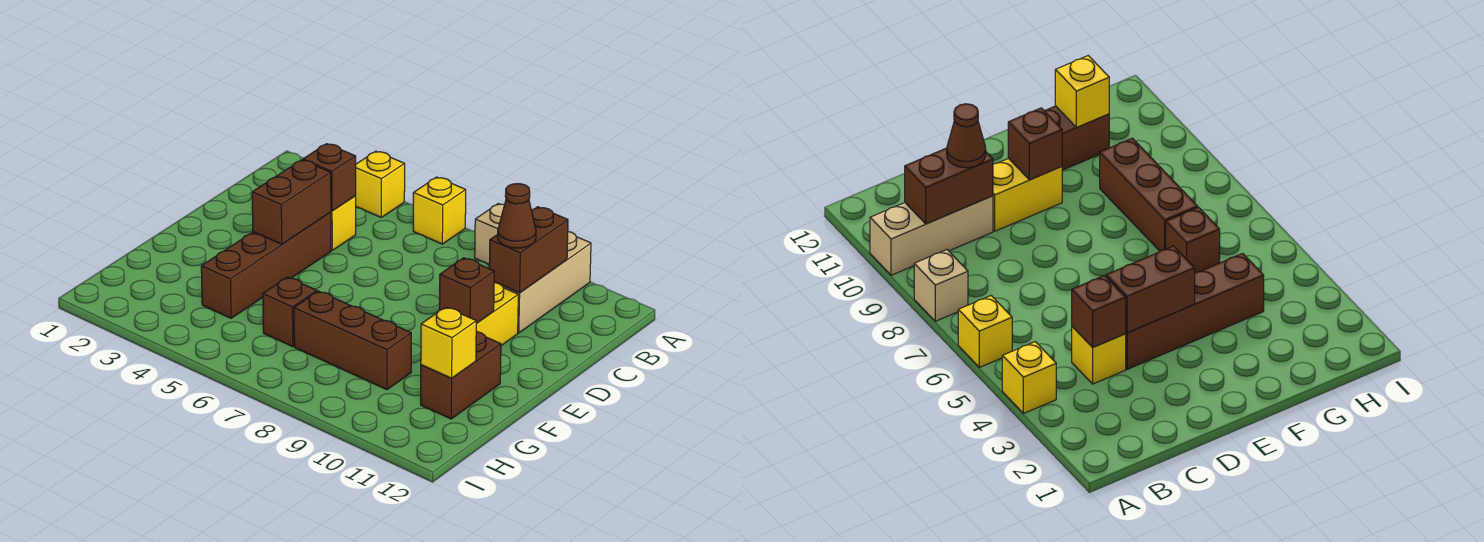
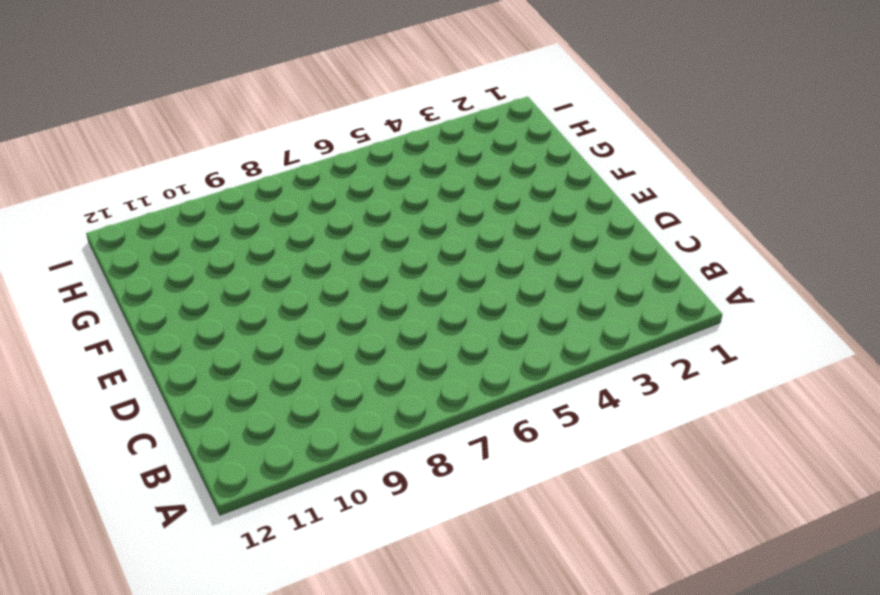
none -> yellow 1x1 brick [356,151,405,217]
none -> yellow 1x1 brick [413,177,466,244]
none -> tan 1x1 brick [475,203,505,264]

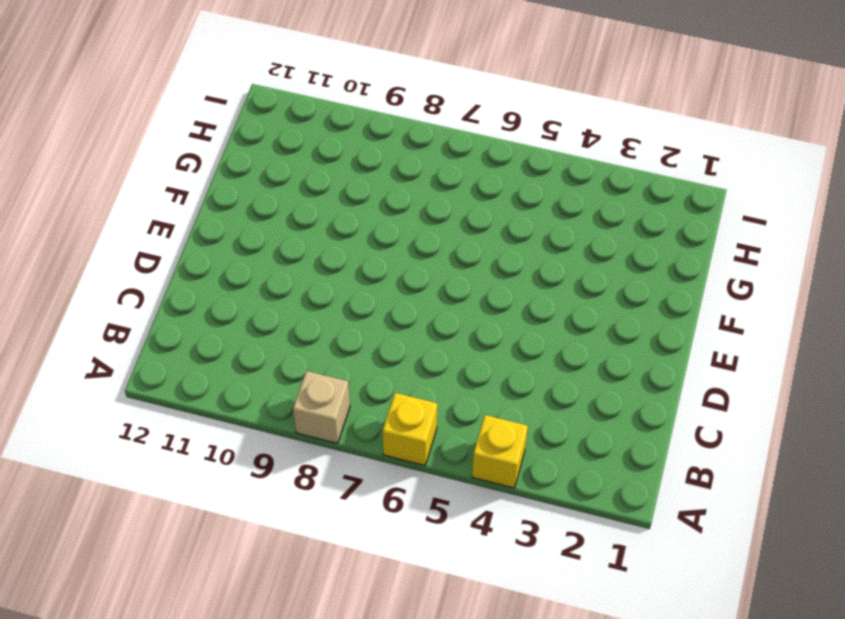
none -> tan 1x3 brick [503,232,591,333]
none -> yellow 1x1 brick [331,196,356,250]
none -> brown 1x4 brick [201,212,331,318]

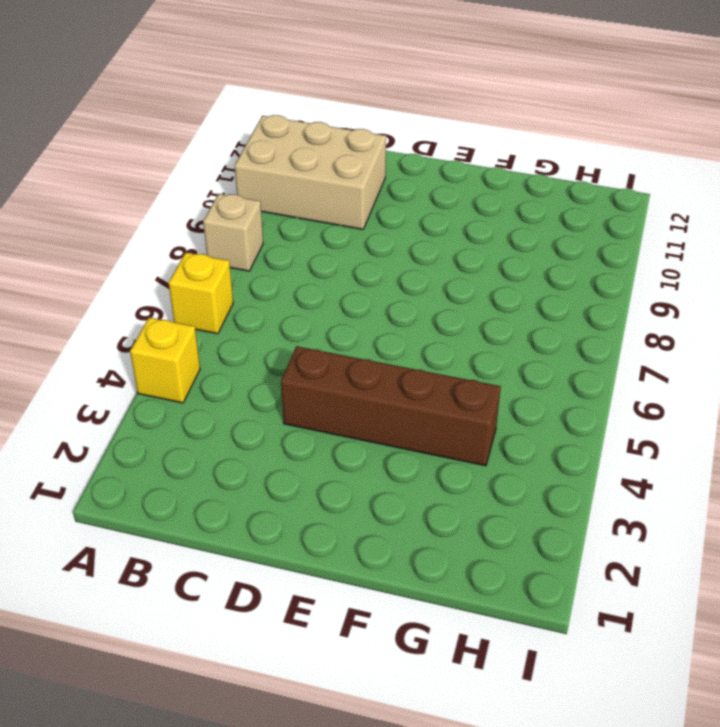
tan 2x3 brick [235,115,386,229] -> tan 1x3 brick [503,232,591,333]
none -> yellow 1x1 brick [331,196,356,250]
none -> yellow 1x2 brick [476,282,518,346]
none -> brown 1x2 brick [421,332,501,419]

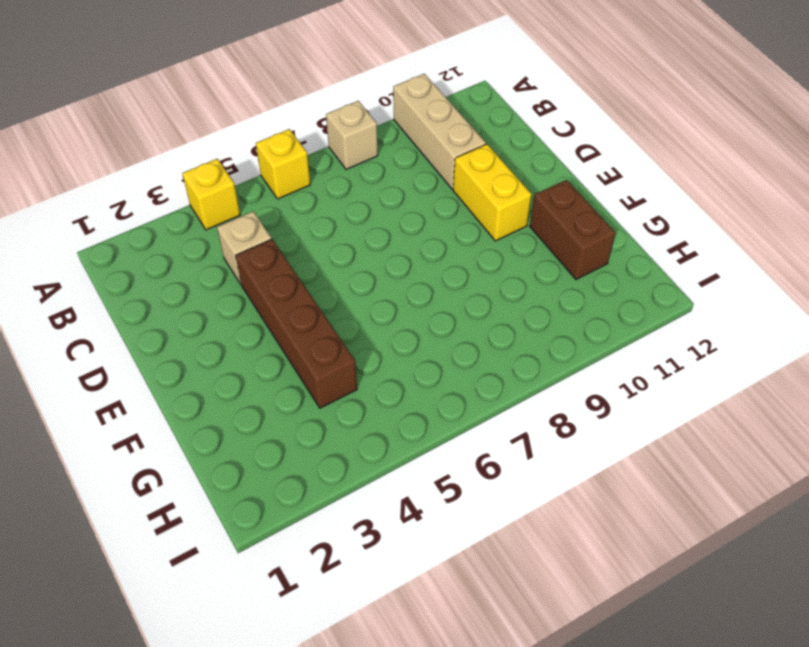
tan 1x1 brick [217,211,272,284] -> yellow 1x1 brick [331,196,356,250]
none -> brown 1x1 brick [263,277,317,346]
none -> brown 1x3 brick [294,291,411,390]
none -> brown 1x2 brick [489,207,568,293]

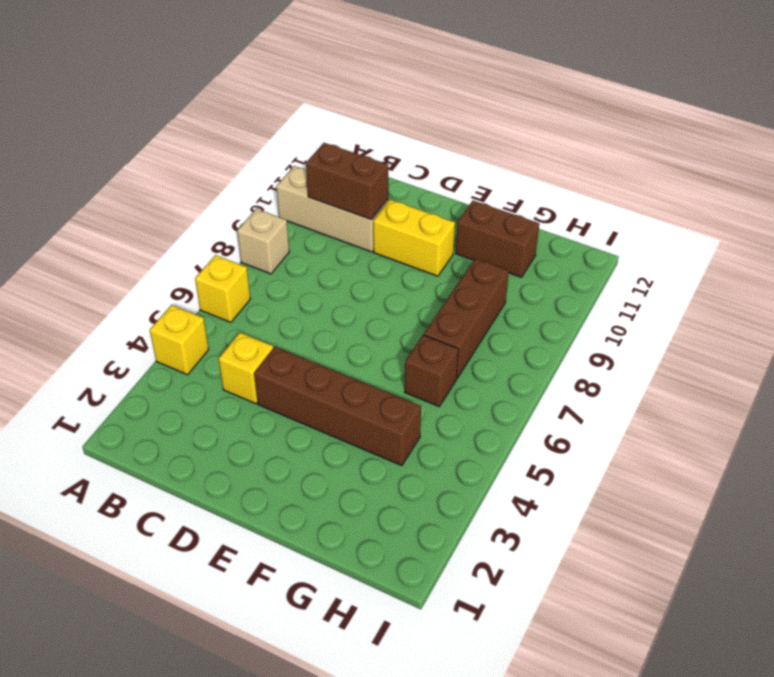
none -> brown 1x1 brick [303,144,356,211]
none -> brown 1x2 brick [252,160,331,244]
none -> brown 1x1 brick [440,258,494,323]

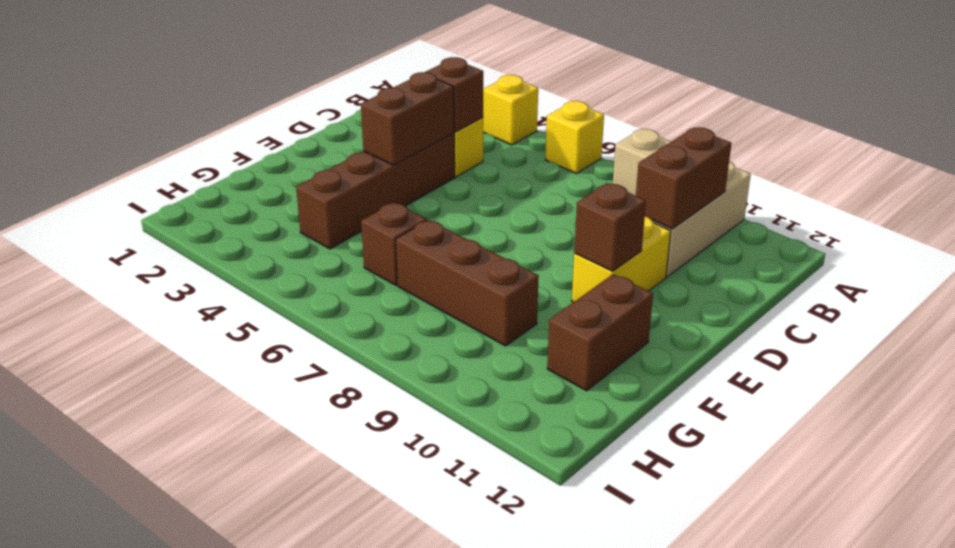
none -> yellow 1x1 brick [421,307,476,378]
none -> brown 1x1 cone [498,184,536,248]

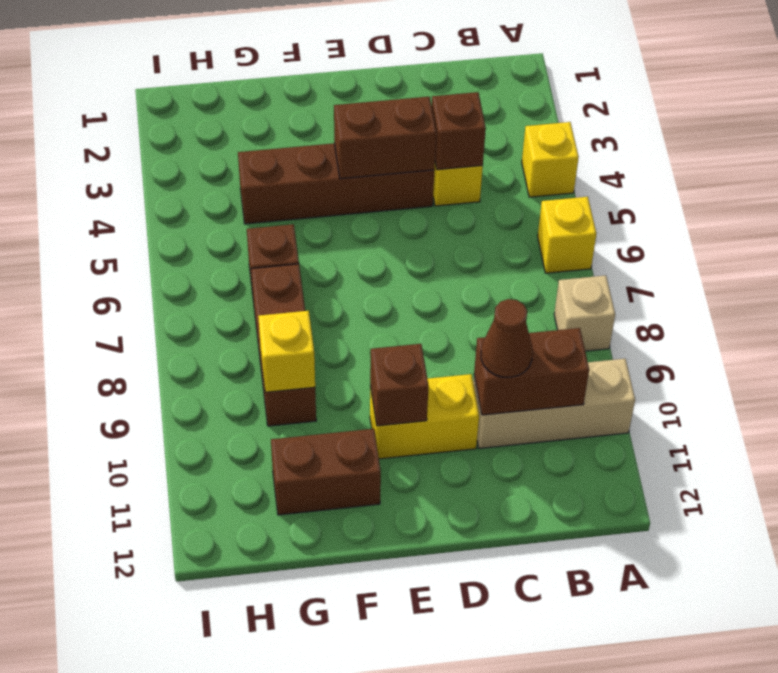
yellow 1x1 brick [258,311,315,392] -> yellow 1x1 brick moved to [421,307,476,378]

